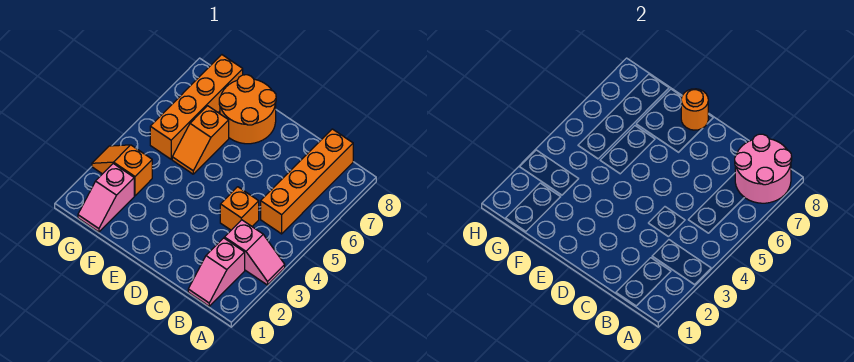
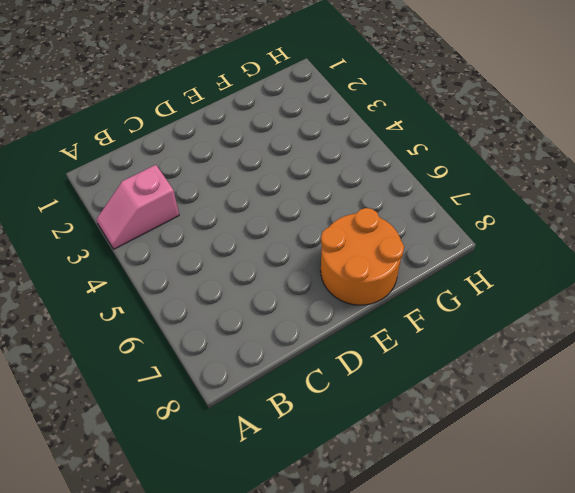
none -> pink 1x2 slope [188,238,245,306]
none -> orange 1x4 brick [261,129,353,234]

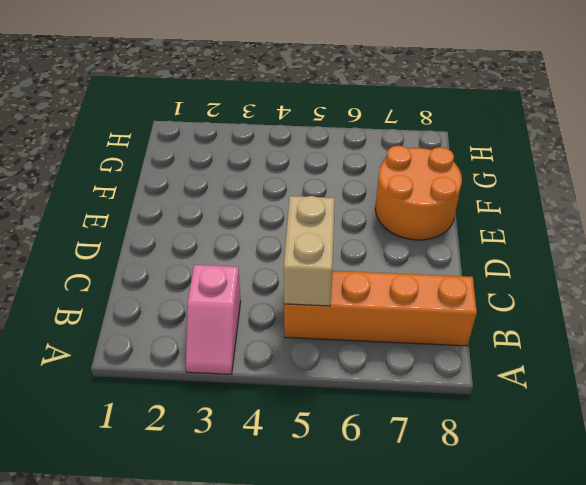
tan 1x2 brick [284,196,335,306] -> none
none -> pink 1x2 slope [188,238,245,306]
none -> orange 1x1 brick [220,187,259,230]

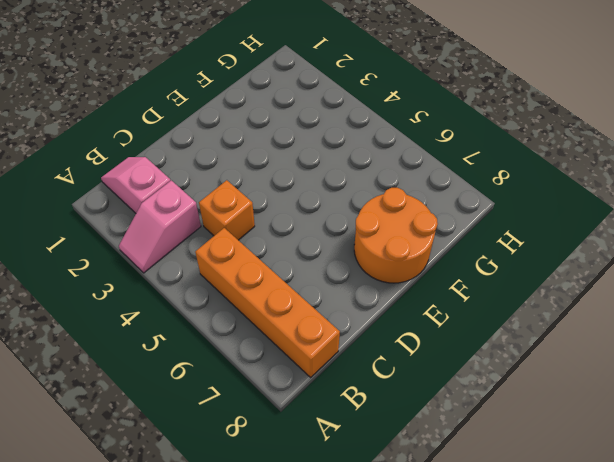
none -> orange 1x2 slope [172,106,229,174]
none -> pink 1x2 slope [78,164,134,232]

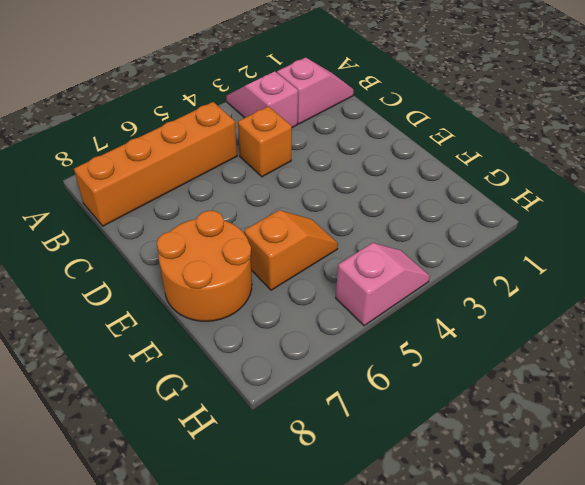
pink 1x2 slope [336,243,430,326] -> pink 1x2 slope moved to [78,164,134,232]
none -> orange 1x2 slope [92,145,152,196]
none -> orange 1x4 brick [150,55,243,159]

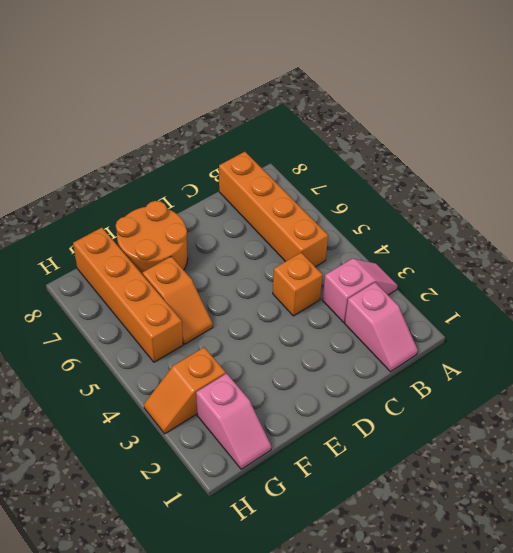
none -> pink 2x2 round brick [735,134,792,203]
none -> orange 1x1 round brick [681,89,708,130]

